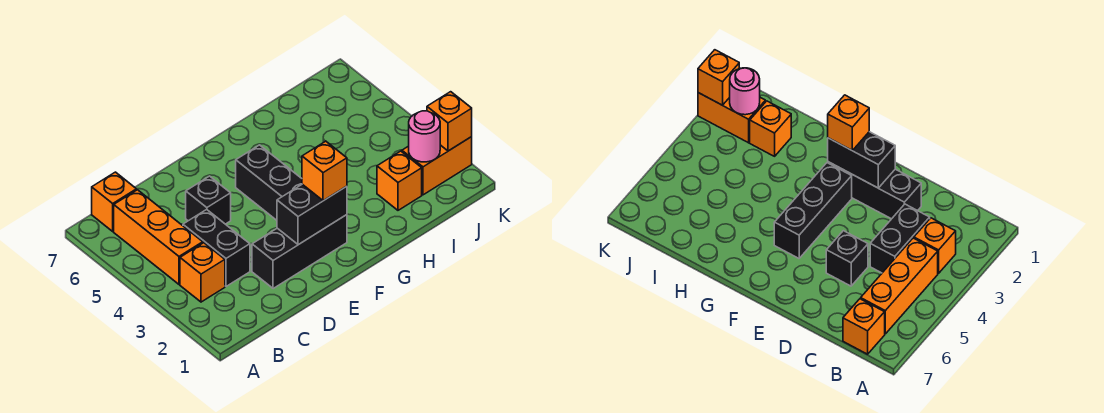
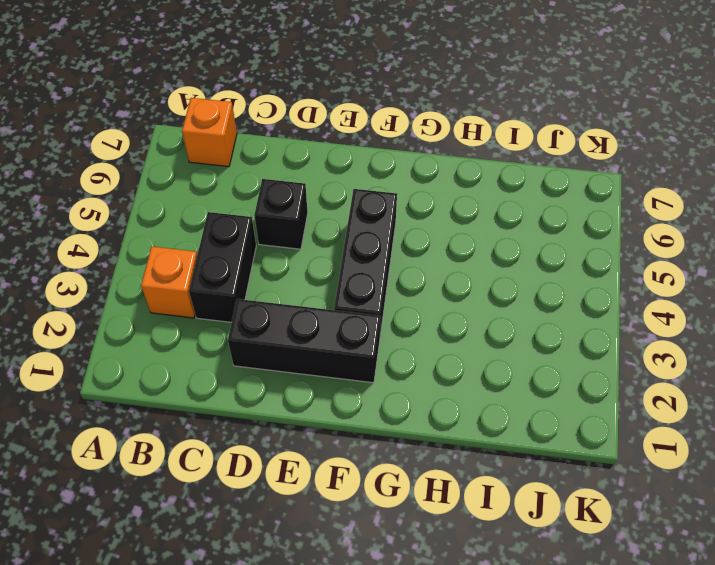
none -> orange 1x3 brick [114,190,203,284]
none -> orange 1x1 brick [377,151,422,210]
none -> orange 1x2 brick [402,137,472,195]

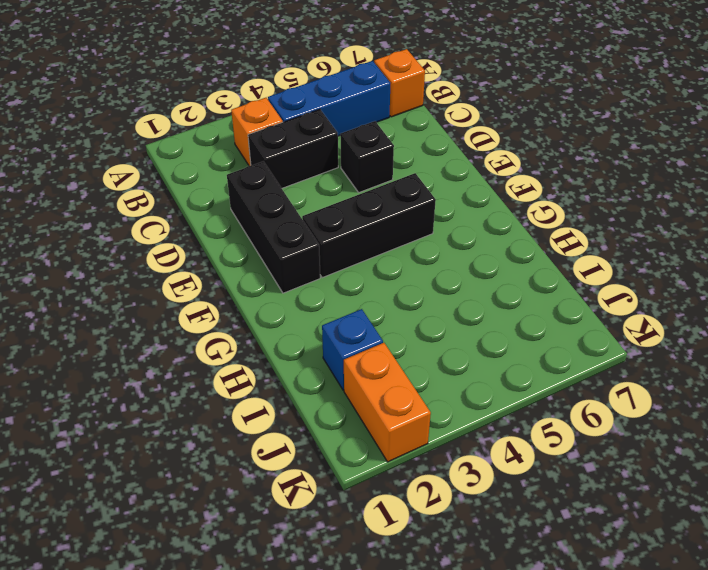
blue 1x3 brick [268,61,390,136] -> orange 1x3 brick [114,190,203,284]
blue 1x1 brick [322,309,383,390] -> orange 1x1 brick [377,151,422,210]
none -> black 1x2 brick [277,184,347,245]
none -> pink 1x1 round brick [409,111,440,162]
none -> orange 1x1 brick [427,92,472,151]

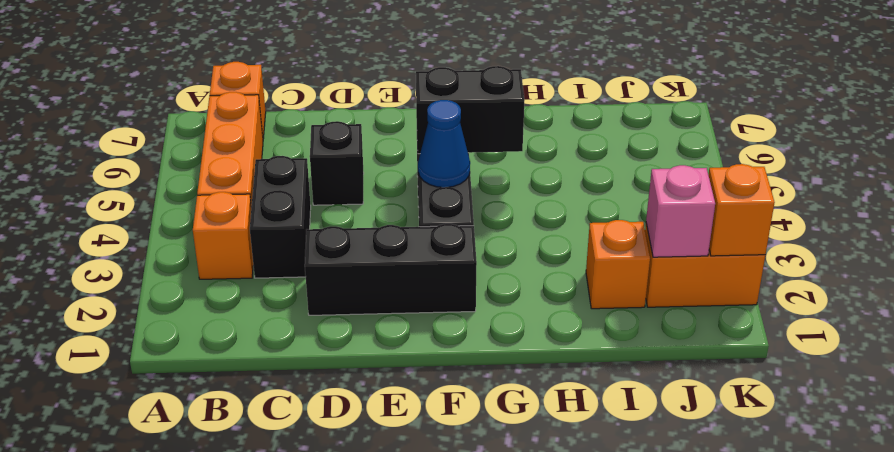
blue 1x1 cone [418,100,470,187] -> none
black 1x2 brick [416,66,525,154] -> black 1x2 brick moved to [277,184,347,245]
pink 1x1 brick [646,165,715,257] -> pink 1x1 round brick [409,111,440,162]
none -> orange 1x1 brick [302,141,347,201]

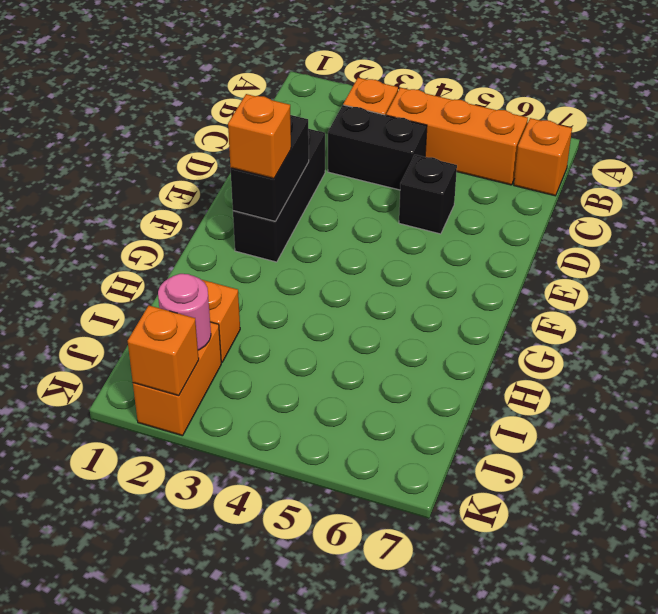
none -> black 1x3 brick [236,145,302,220]

